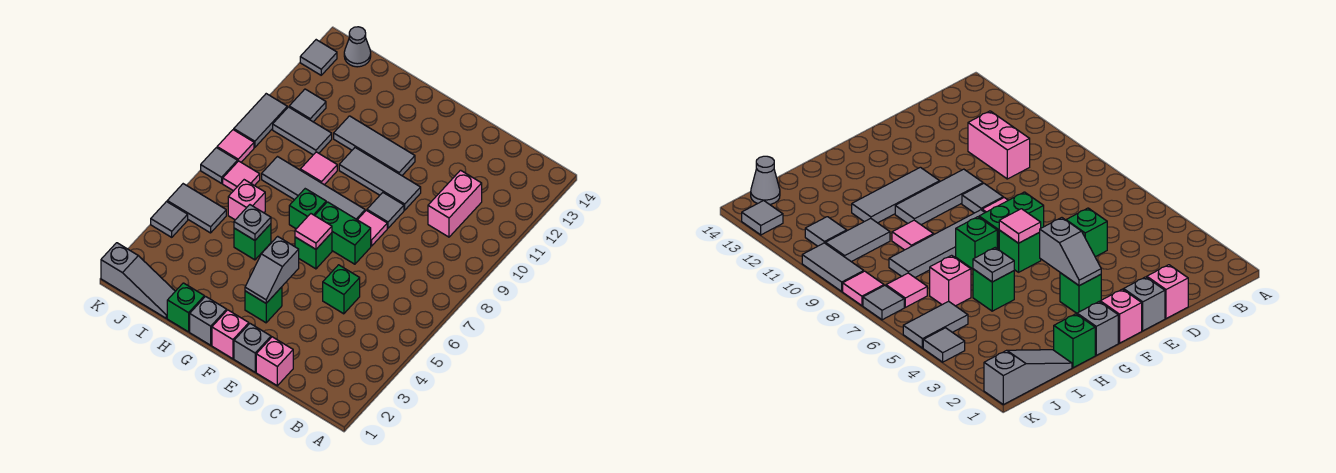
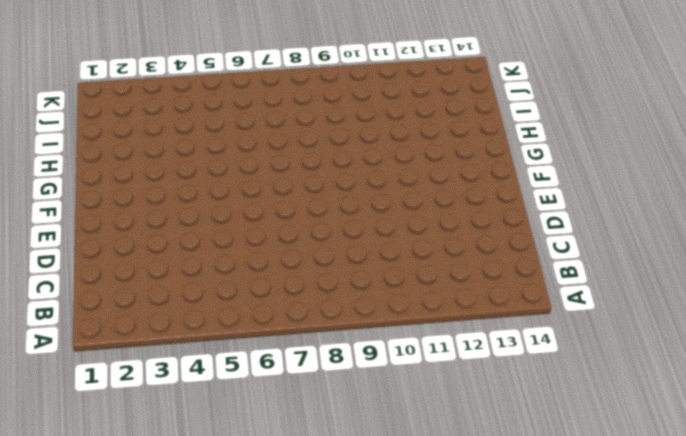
none -> pink 1x2 brick [428,170,482,237]
none -> pink 1x1 brick [256,337,293,386]
none -> green 1x1 brick [323,265,360,314]
none -> grey 1x1 brick [234,324,271,372]

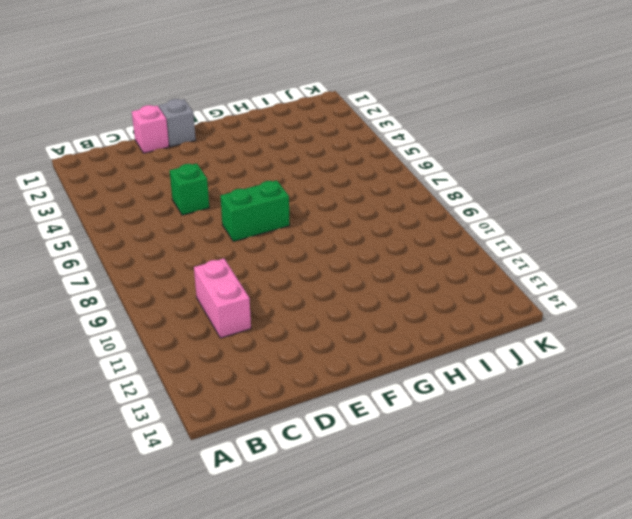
none -> pink 1x1 tile [358,210,387,246]
none -> grey 1x1 tile [367,193,404,228]
none -> grey 1x3 tile [339,148,421,210]
none -> pink 1x1 brick [212,310,249,359]

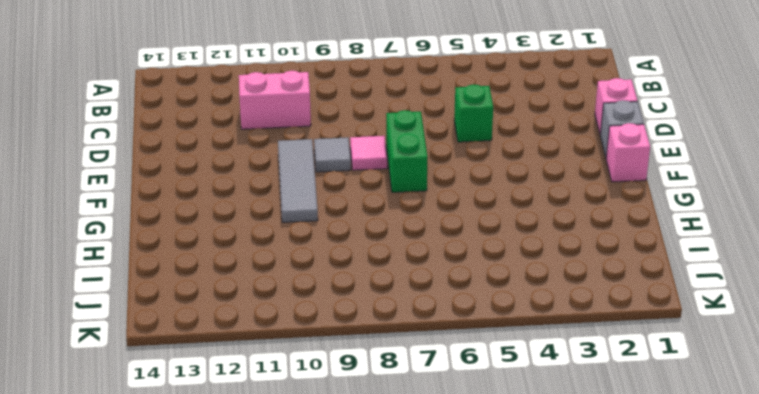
none -> green 1x1 brick [245,287,282,323]
none -> green 1x1 brick [295,233,332,269]
none -> grey 1x4 tile [262,157,365,220]
none -> grey 1x3 tile [334,116,415,175]

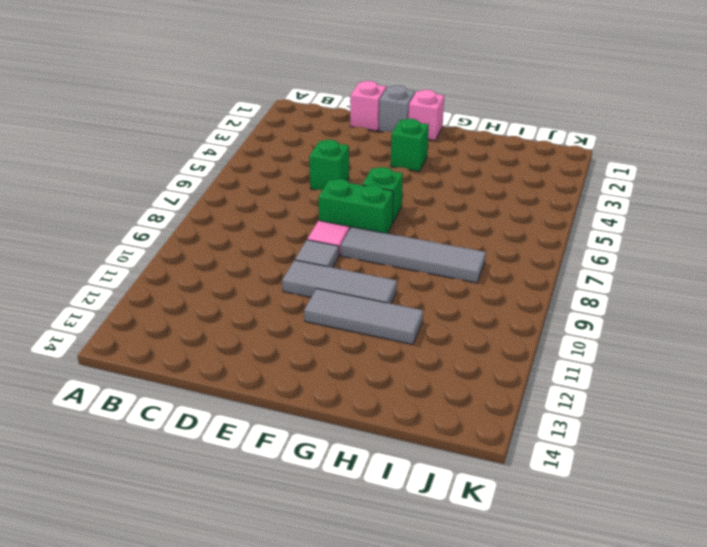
none -> pink 1x2 brick [428,170,482,237]
none -> grey 1x1 brick [190,297,227,345]
none -> green 1x1 brick [289,189,326,229]
none -> green 1x1 brick [167,283,204,332]

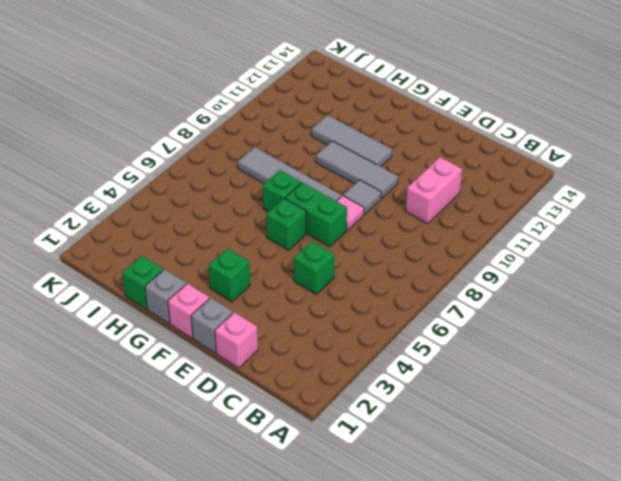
none -> green 1x1 brick [234,224,271,260]
none -> pink 1x1 tile [300,152,337,185]
none -> grey 1x3 slope [101,243,175,318]
none -> pink 1x1 brick [228,180,265,220]

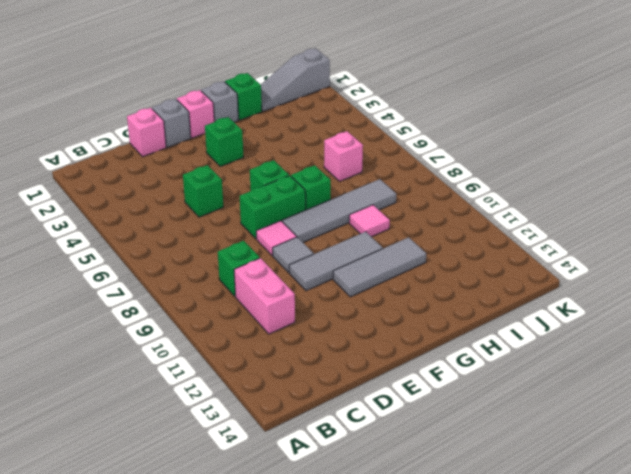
green 1x1 brick [218,241,260,296] -> green 1x1 brick moved to [234,224,271,260]
none -> grey 1x2 tile [273,107,332,155]
none -> grey 1x2 tile [167,184,226,233]
none -> pink 1x1 tile [223,161,260,191]
none -> grey 1x1 tile [289,89,326,122]

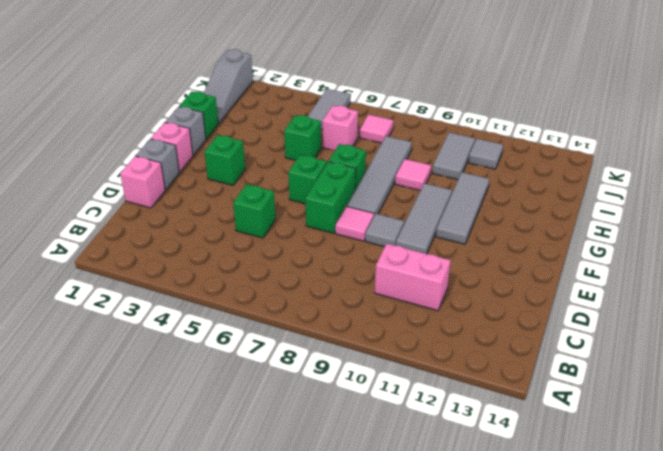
none -> grey 1x1 cone [344,27,371,67]
none -> grey 1x1 tile [151,202,188,237]
none -> grey 1x1 tile [201,148,237,183]
none -> pink 1x1 tile [217,130,254,162]

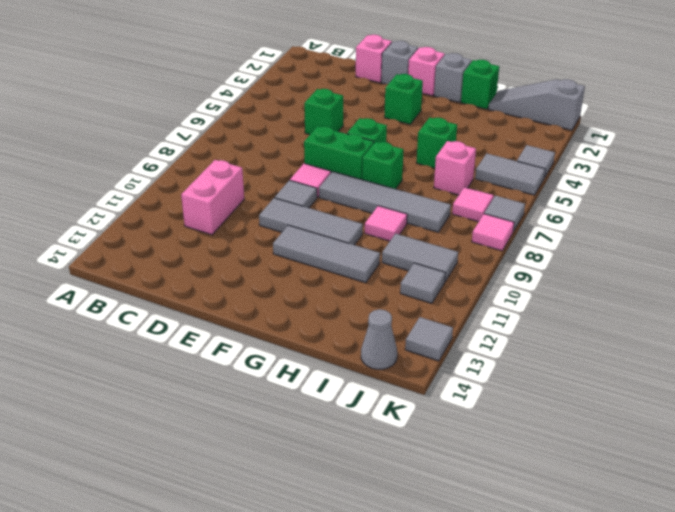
none -> grey 1x2 tile [234,94,287,147]
none -> grey 1x2 slope [245,236,299,303]
none -> pink 1x1 tile [295,214,332,249]
none -> grey 1x1 plate [234,205,271,240]

